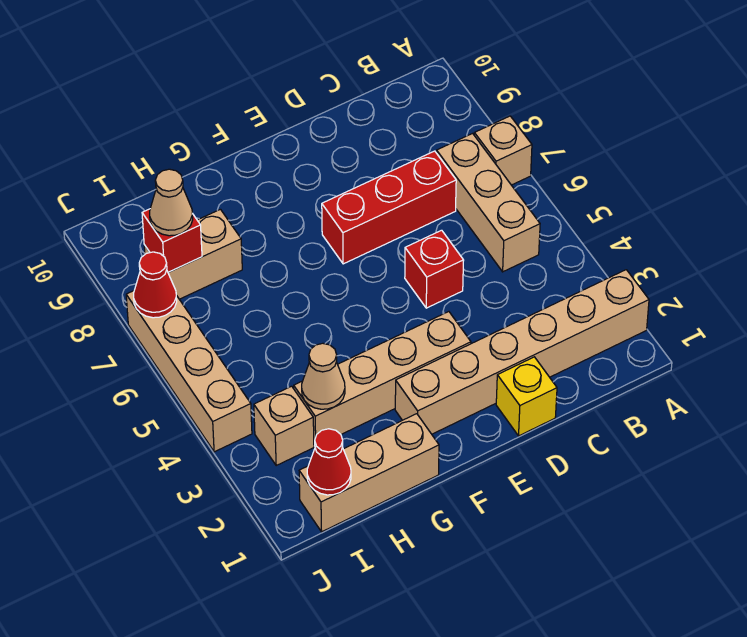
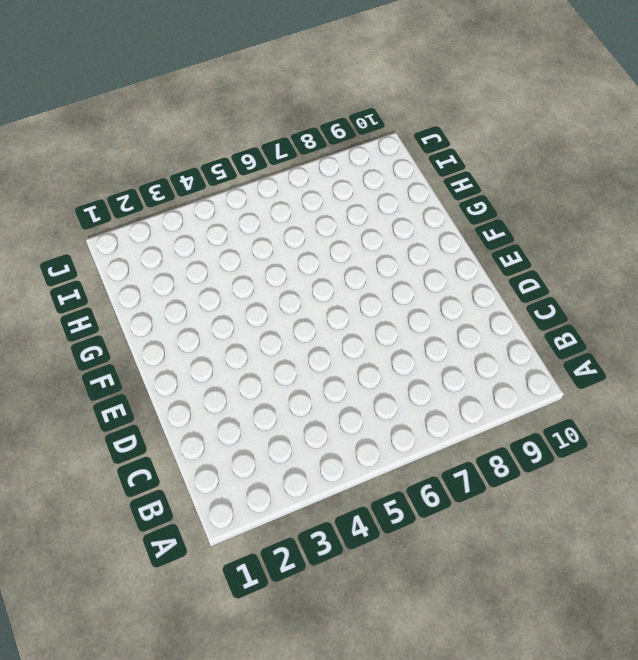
none -> tan 1x6 brick [395,270,649,434]
none -> tan 1x1 brick [474,116,532,185]
none -> tan 1x3 brick [437,134,540,272]

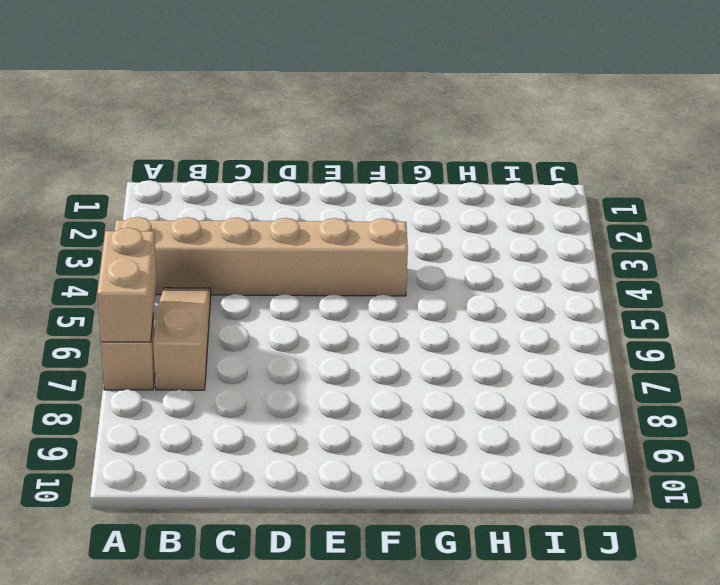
tan 1x6 brick [114,217,408,296] -> tan 1x6 brick moved to [395,270,649,434]
tan 1x2 brick [97,228,157,342] -> tan 1x2 brick turned to [144,209,242,299]
tan 1x3 slope [153,288,211,390] -> tan 1x3 brick [437,134,540,272]
none -> red 1x3 brick [322,151,456,264]
none -> yellow 1x1 brick [496,357,557,436]
none -> red 1x1 brick [405,230,464,308]

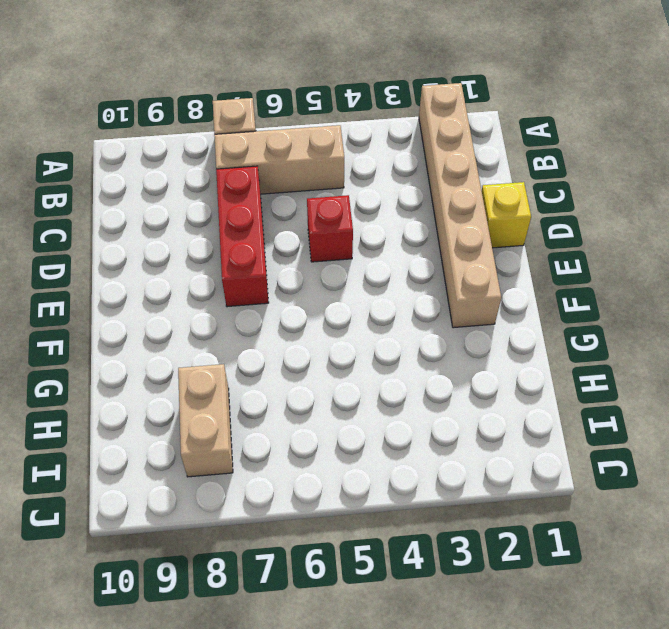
none -> tan 1x4 brick [294,312,471,445]
none -> tan 1x3 brick [299,414,439,532]
none -> tan 1x1 brick [254,386,314,465]

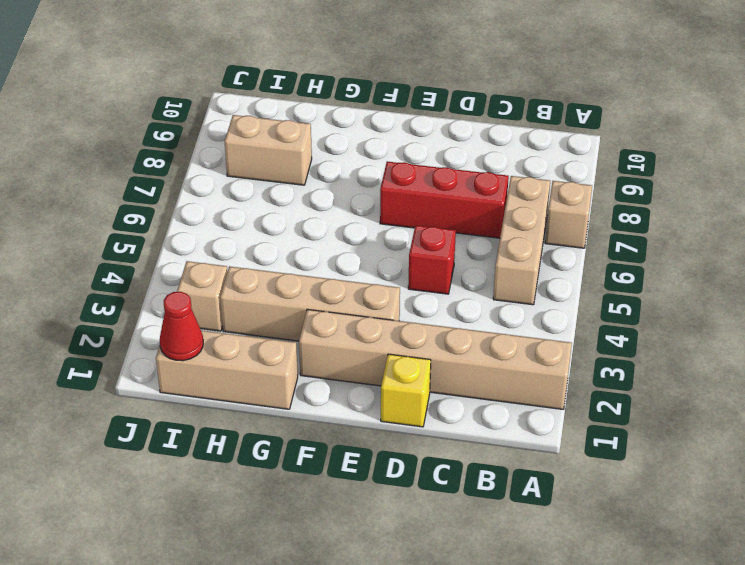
none -> tan 1x4 brick [126,291,252,452]
none -> tan 1x1 cone [302,343,345,409]
none -> red 1x1 brick [142,209,202,272]

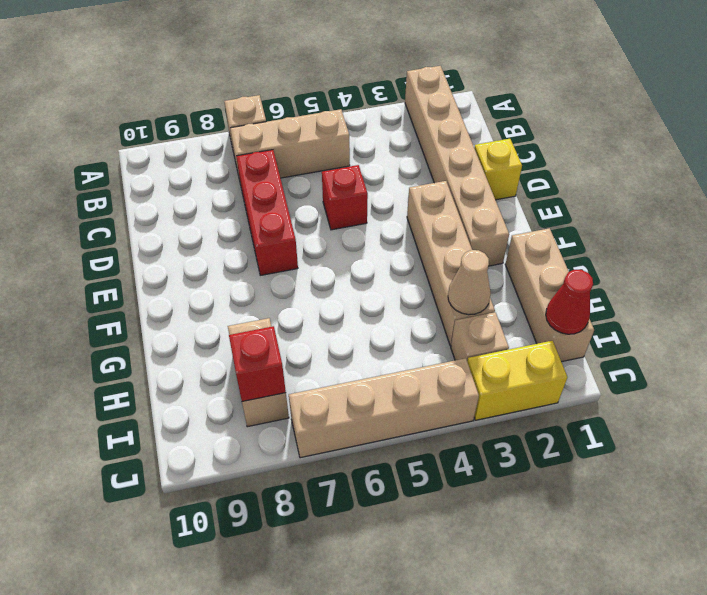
yellow 1x2 brick [467,341,567,420] -> none
none -> red 1x1 cone [134,252,177,318]
none -> tan 1x1 cone [150,169,193,236]

